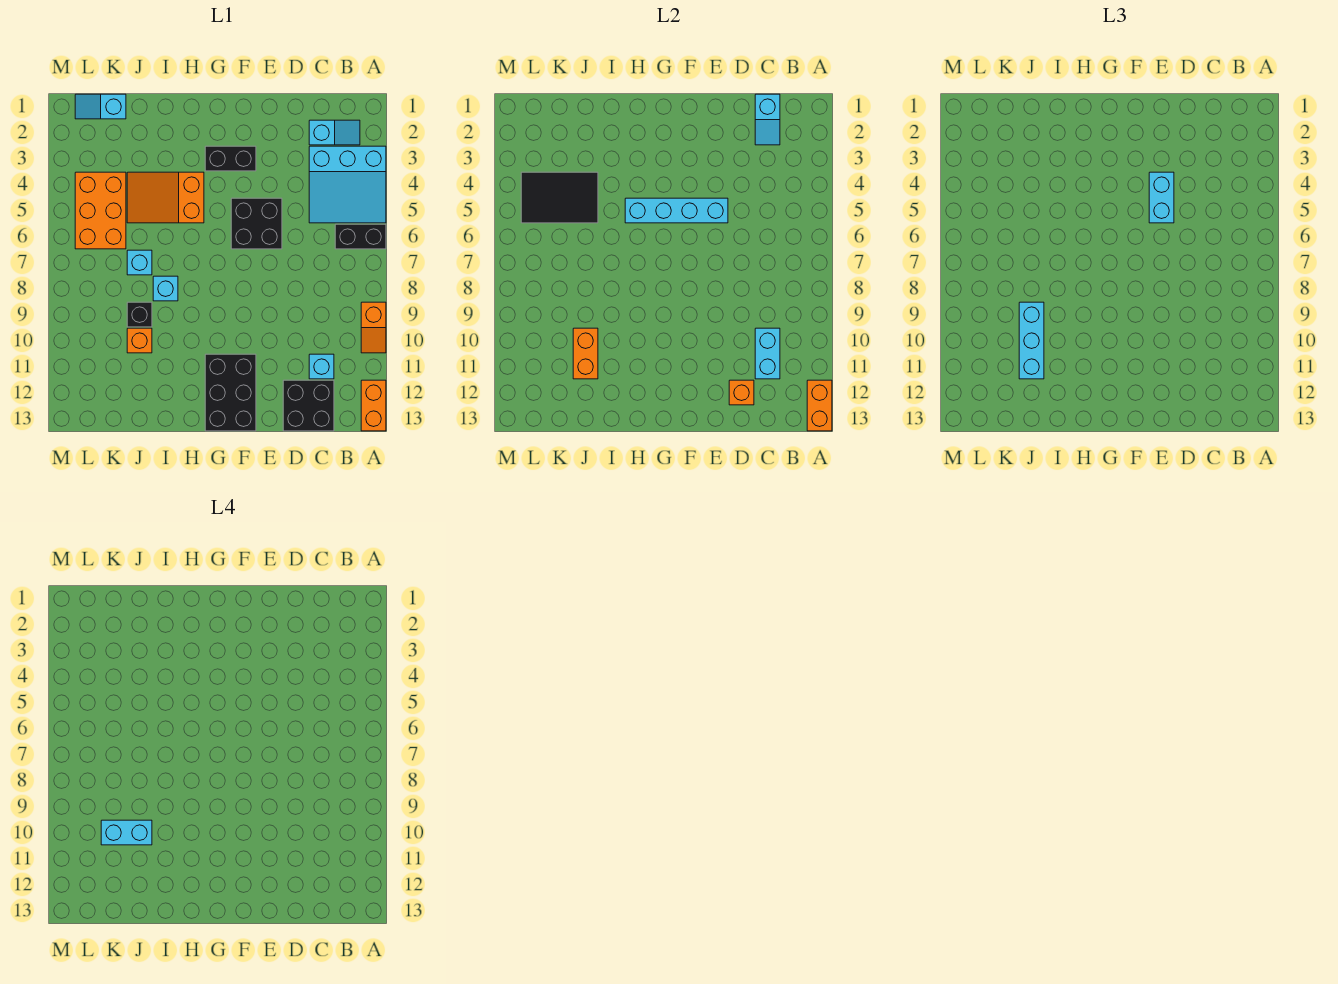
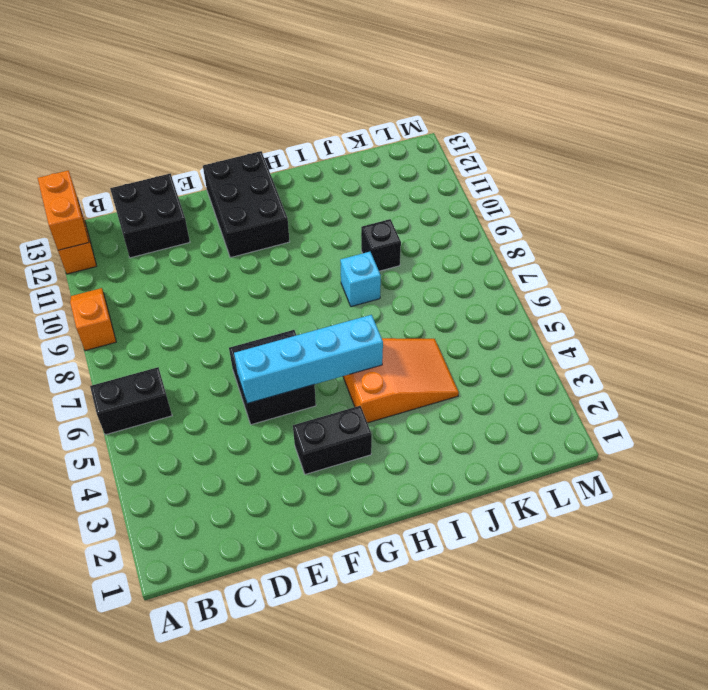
none -> cyan 3x3 slope [309,146,386,223]
none -> cyan 1x2 slope [309,120,360,145]
none -> cyan 1x1 brick [309,354,334,379]

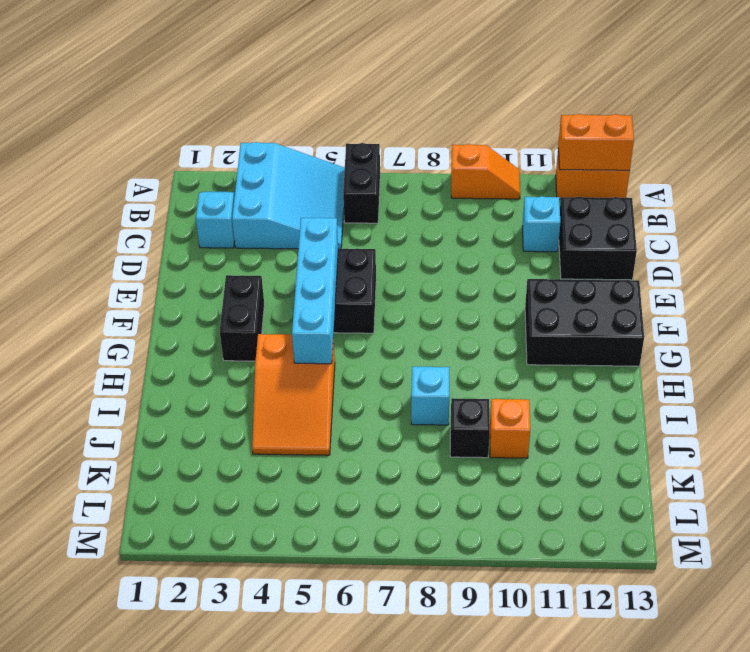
none -> cyan 1x1 brick [127,250,152,275]
none -> cyan 1x2 slope [75,94,126,119]
none -> orange 2x3 brick [75,172,126,249]

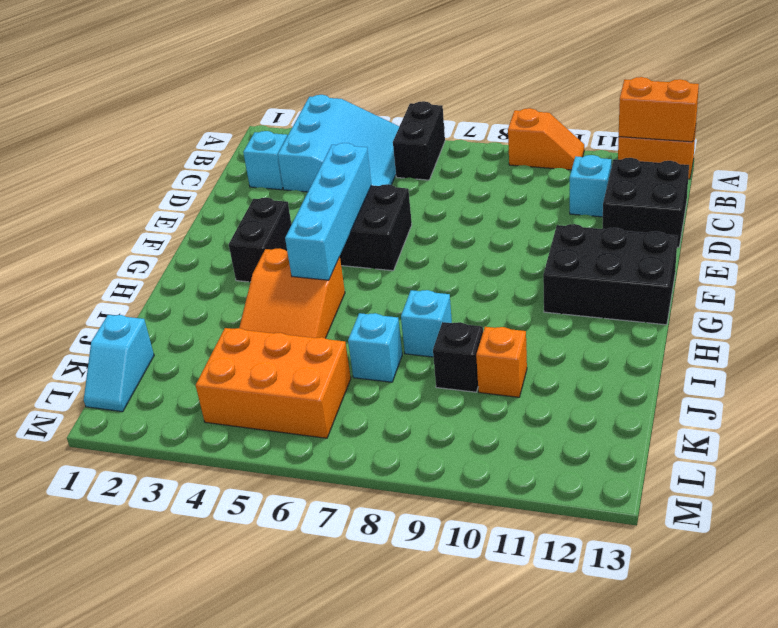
none -> cyan 1x2 slope [755,94,780,145]
none -> cyan 1x2 brick [755,328,780,379]
none -> orange 1x1 brick [729,380,754,405]

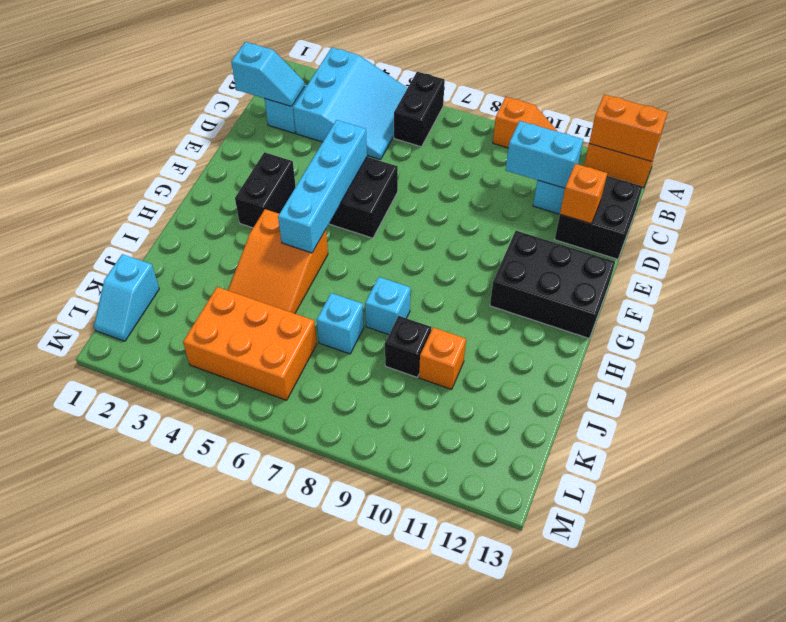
none -> black 2x3 tile [521,172,598,223]
none -> orange 1x2 brick [573,328,598,379]
none -> cyan 1x2 brick [1149,172,1174,223]

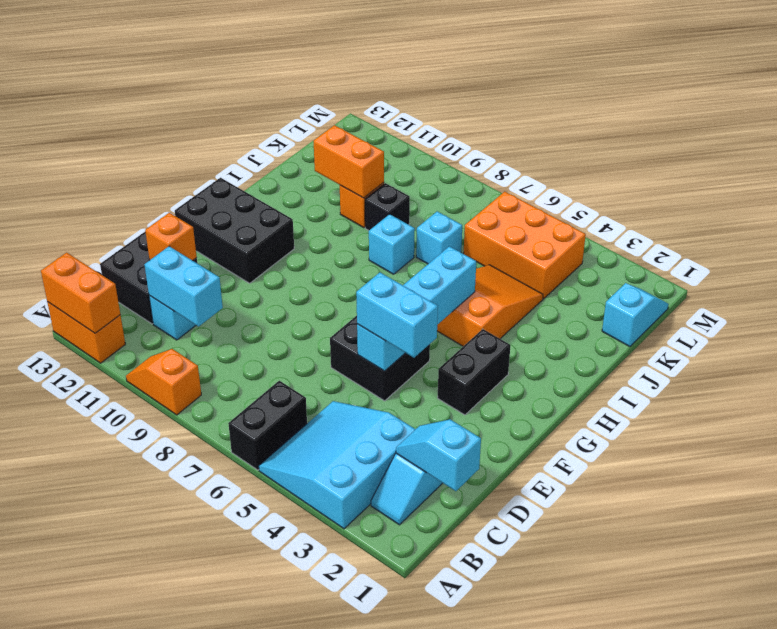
none -> black 2x3 tile [521,172,598,223]
none -> cyan 1x3 brick [1019,302,1044,379]
none -> cyan 1x2 brick [101,820,152,845]

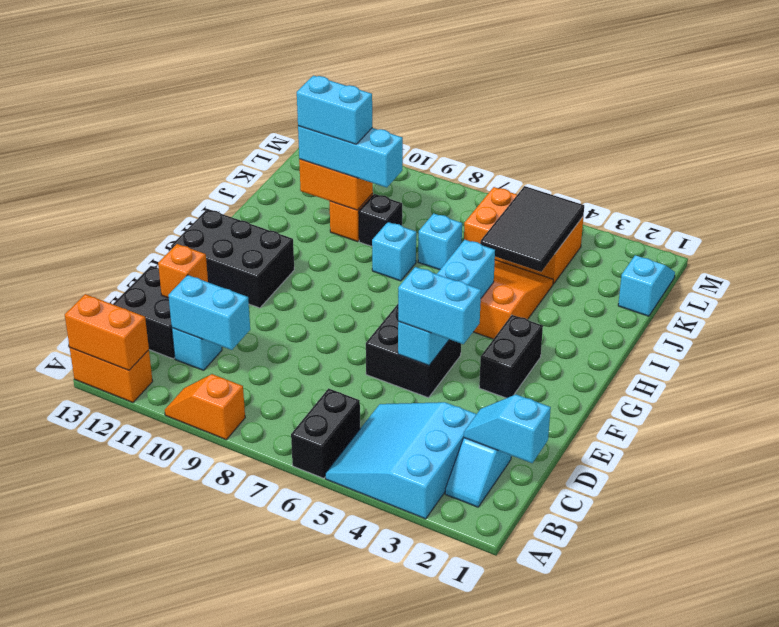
cyan 1x2 brick [297,76,372,144] -> cyan 1x2 brick turned to [101,820,152,845]

